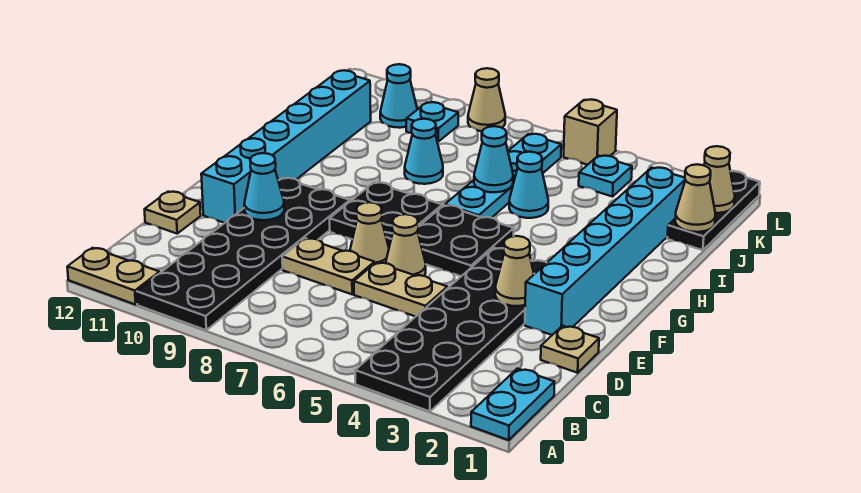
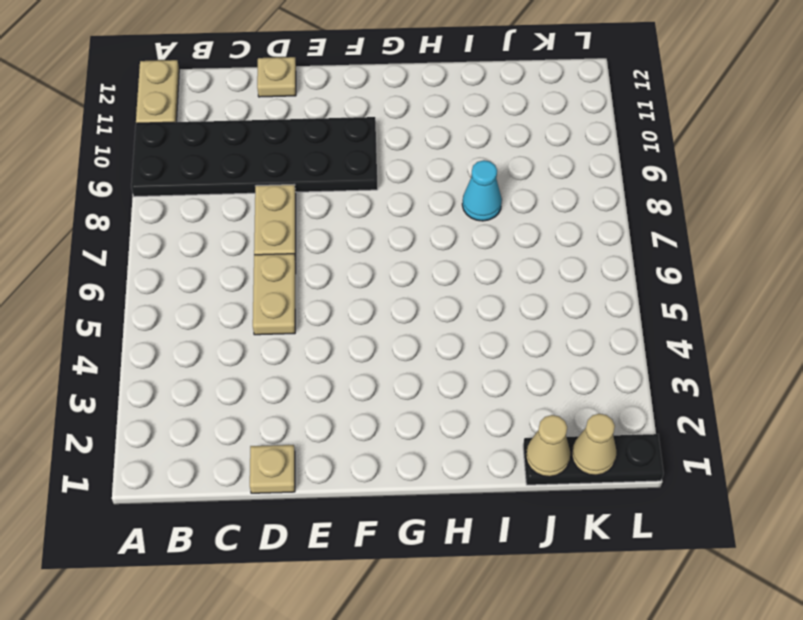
none -> cyan 1x2 plate [471,369,555,440]
none -> black 2x6 plate [355,248,547,411]
none -> cyan 1x6 brick [525,168,685,335]

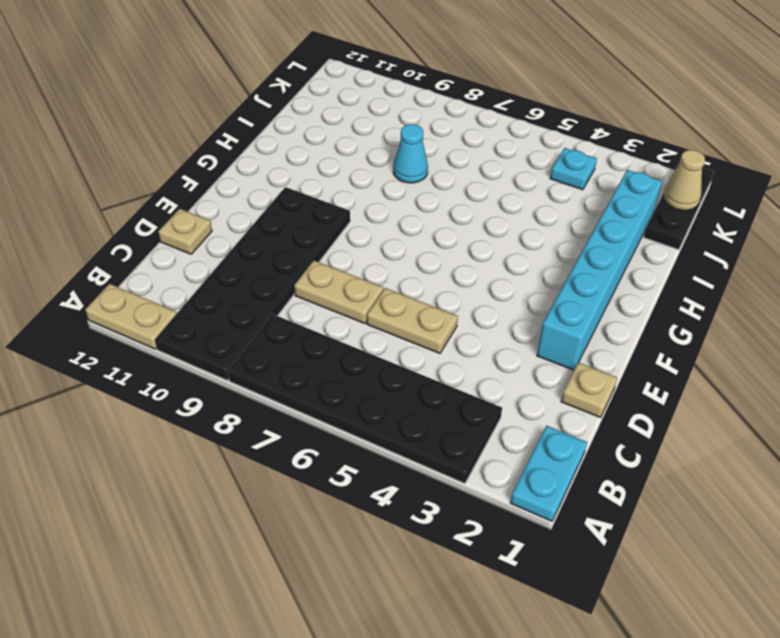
black 2x6 plate [228,314,502,483] -> black 2x6 plate turned to [355,248,547,411]
none -> tan 1x1 cone [386,214,426,276]
none -> tan 1x1 cone [350,202,389,264]
none -> cyan 1x6 brick [201,70,371,223]

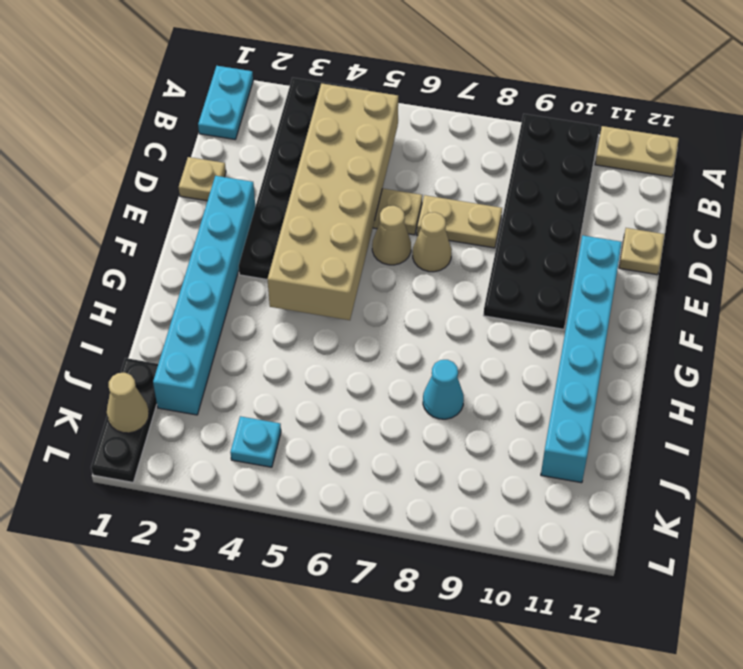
tan 2x6 brick [267,83,398,320] -> none
none -> black 2x2 plate [418,205,514,276]
none -> black 2x2 plate [330,182,442,247]
none -> cyan 1x4 plate [445,134,561,218]

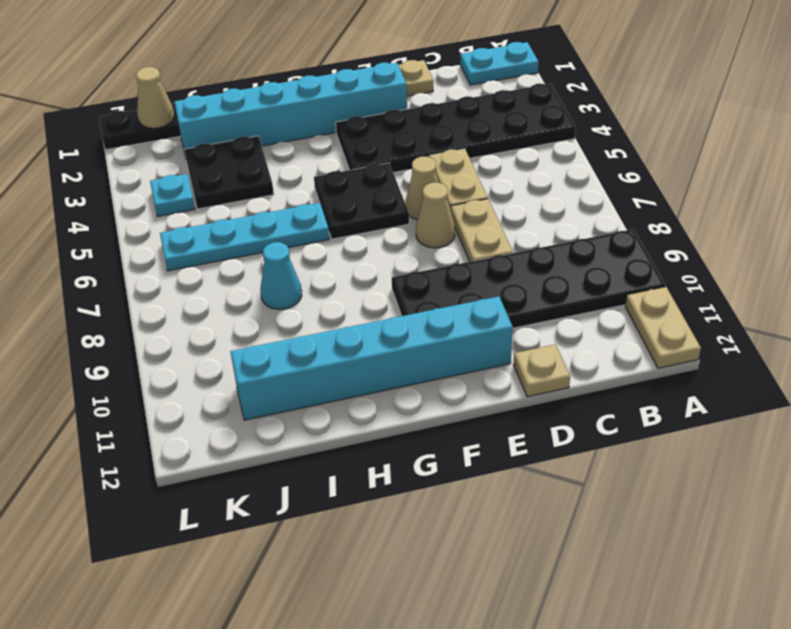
black 2x2 plate [184,136,274,209] -> black 2x2 plate moved to [330,182,442,247]
none -> cyan 1x1 cone [509,152,548,218]
none -> cyan 1x1 plate [406,102,458,142]
none -> cyan 1x1 cone [380,64,417,128]

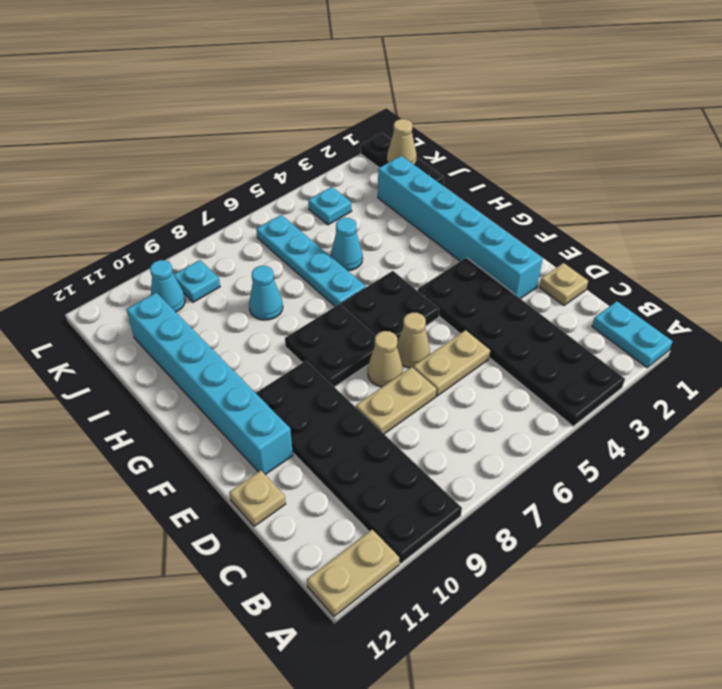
none -> tan 1x1 brick [564,100,617,165]
none -> tan 1x1 cone [468,68,505,131]
none -> tan 1x1 cone [495,236,534,306]

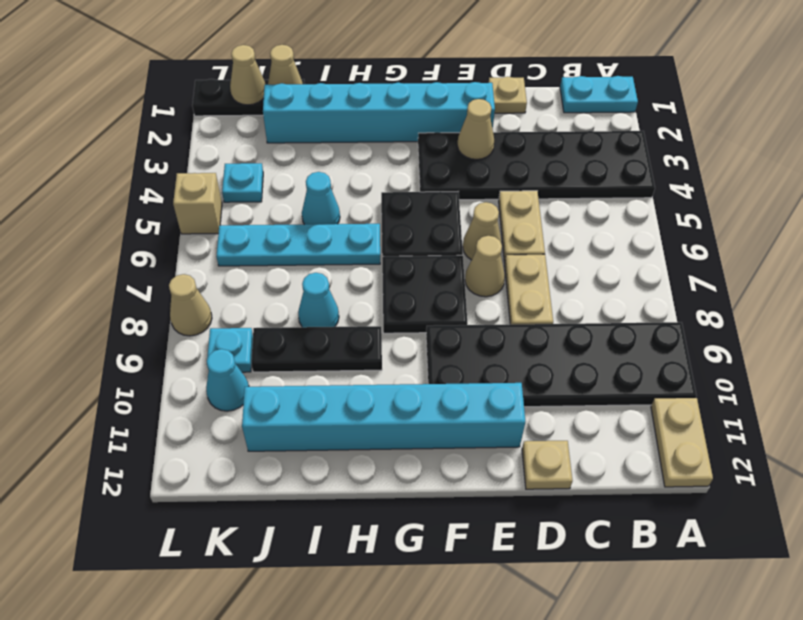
black 1x3 plate [251,326,382,372] -> none
none -> cyan 1x1 cone [244,153,284,220]
none -> cyan 1x1 cone [474,126,513,192]

